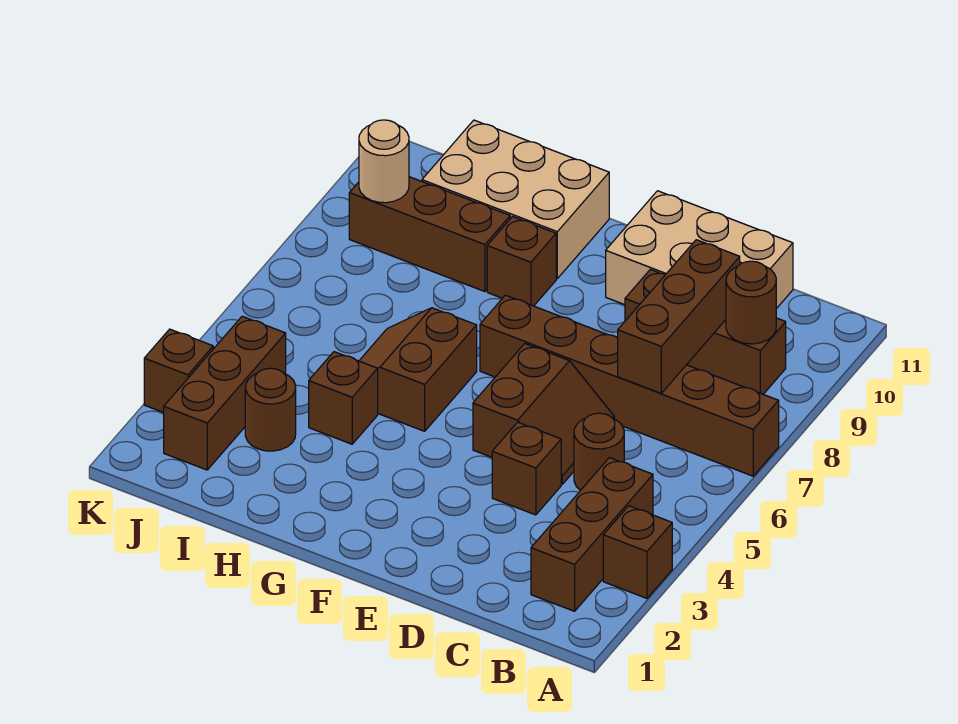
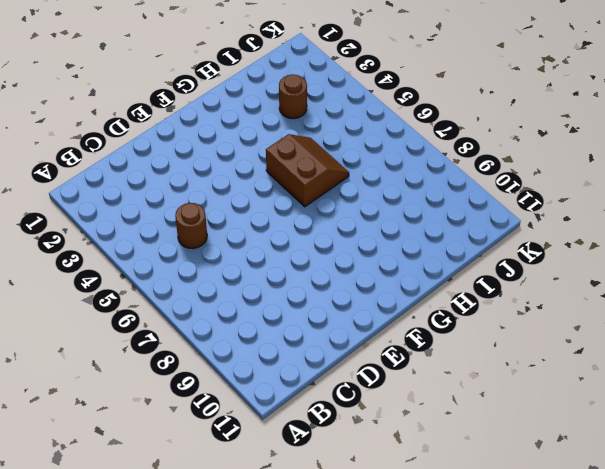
none -> brown 1x1 brick [603,506,672,598]
none -> brown 1x6 brick [480,295,779,476]
none -> brown 1x3 brick [531,458,653,611]

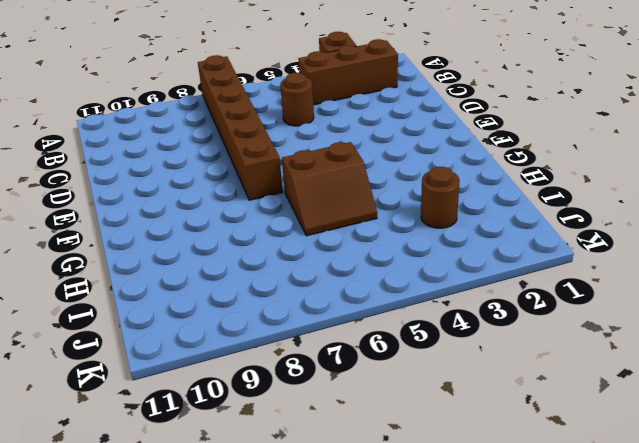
none -> brown 1x3 brick [625,270,786,394]
none -> tan 2x3 brick [606,191,793,309]
none -> brown 1x1 brick [492,422,561,515]

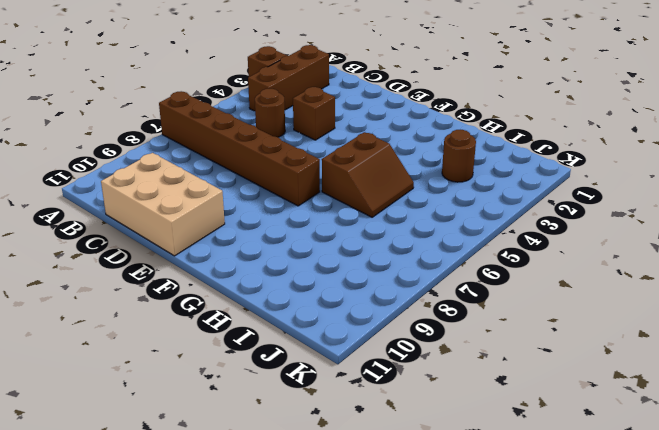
none -> brown 1x3 brick [625,270,786,394]
none -> brown 2x2 slope [473,344,614,484]
none -> brown 1x1 brick [487,217,556,306]

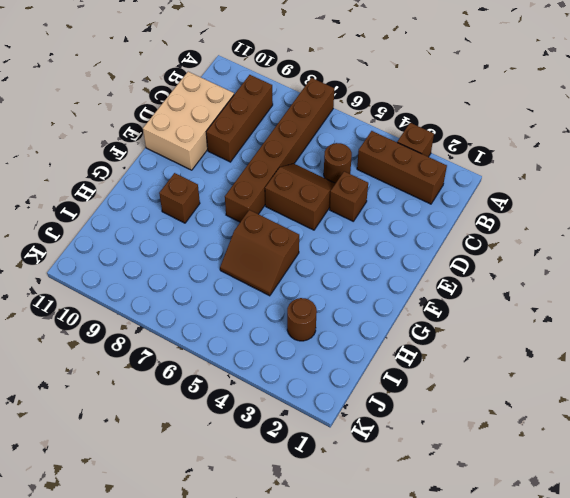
none -> tan 2x3 brick [422,120,609,278]
none -> brown 1x1 brick [309,352,378,444]
none -> brown 1x3 brick [349,177,510,292]

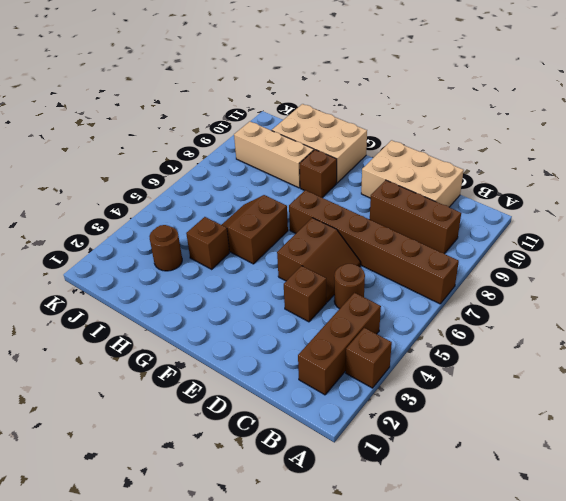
tan 1x3 brick [234,122,314,188] -> brown 1x3 brick [349,177,510,292]
none -> brown 1x3 brick [164,316,286,470]
none -> brown 1x1 brick [144,329,213,413]
none -> brown 1x1 round brick [726,261,776,344]

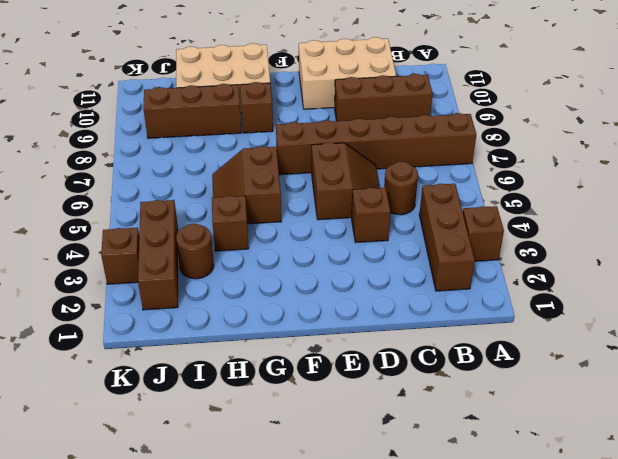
none -> brown 1x1 round brick [726,261,776,344]
none -> brown 1x3 brick [618,240,740,393]
none -> tan 1x1 round brick [359,120,409,203]

